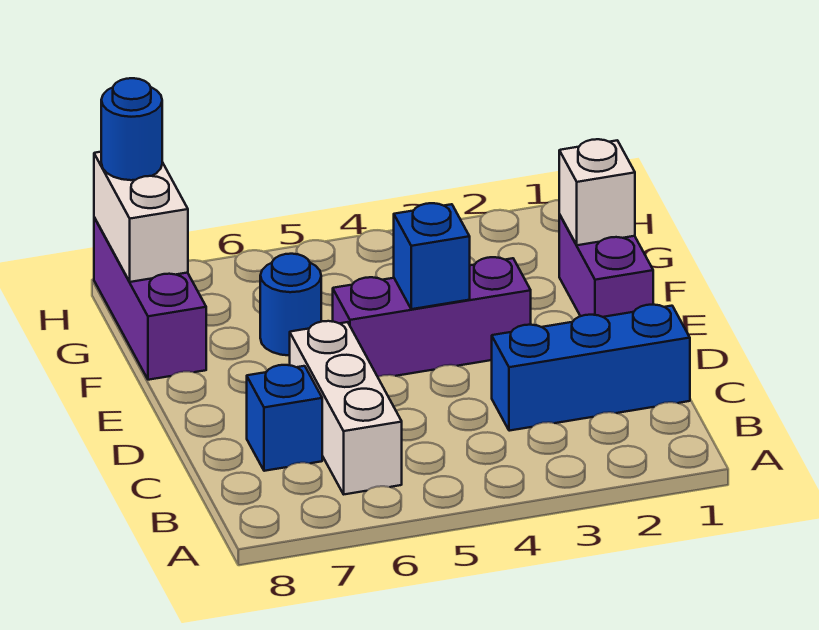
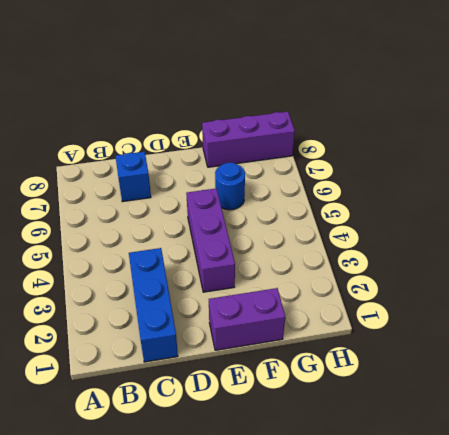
none -> white 1x3 brick [290,321,402,494]
none -> blue 1x1 brick [394,203,470,309]

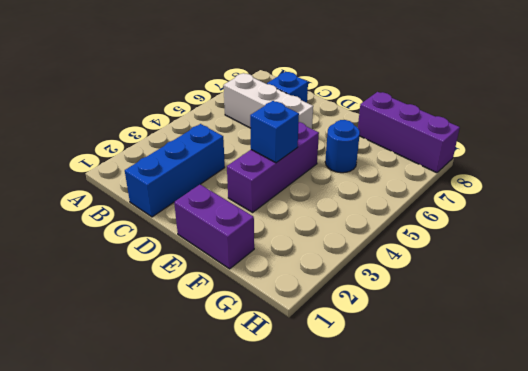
none -> white 1x1 brick [559,139,635,245]
none -> white 1x2 brick [94,152,188,282]

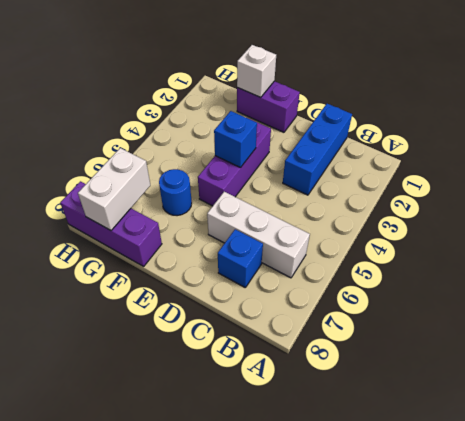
white 1x2 brick [78,148,150,230] -> white 1x2 brick turned to [94,152,188,282]
none -> blue 1x1 round brick [101,78,162,180]

